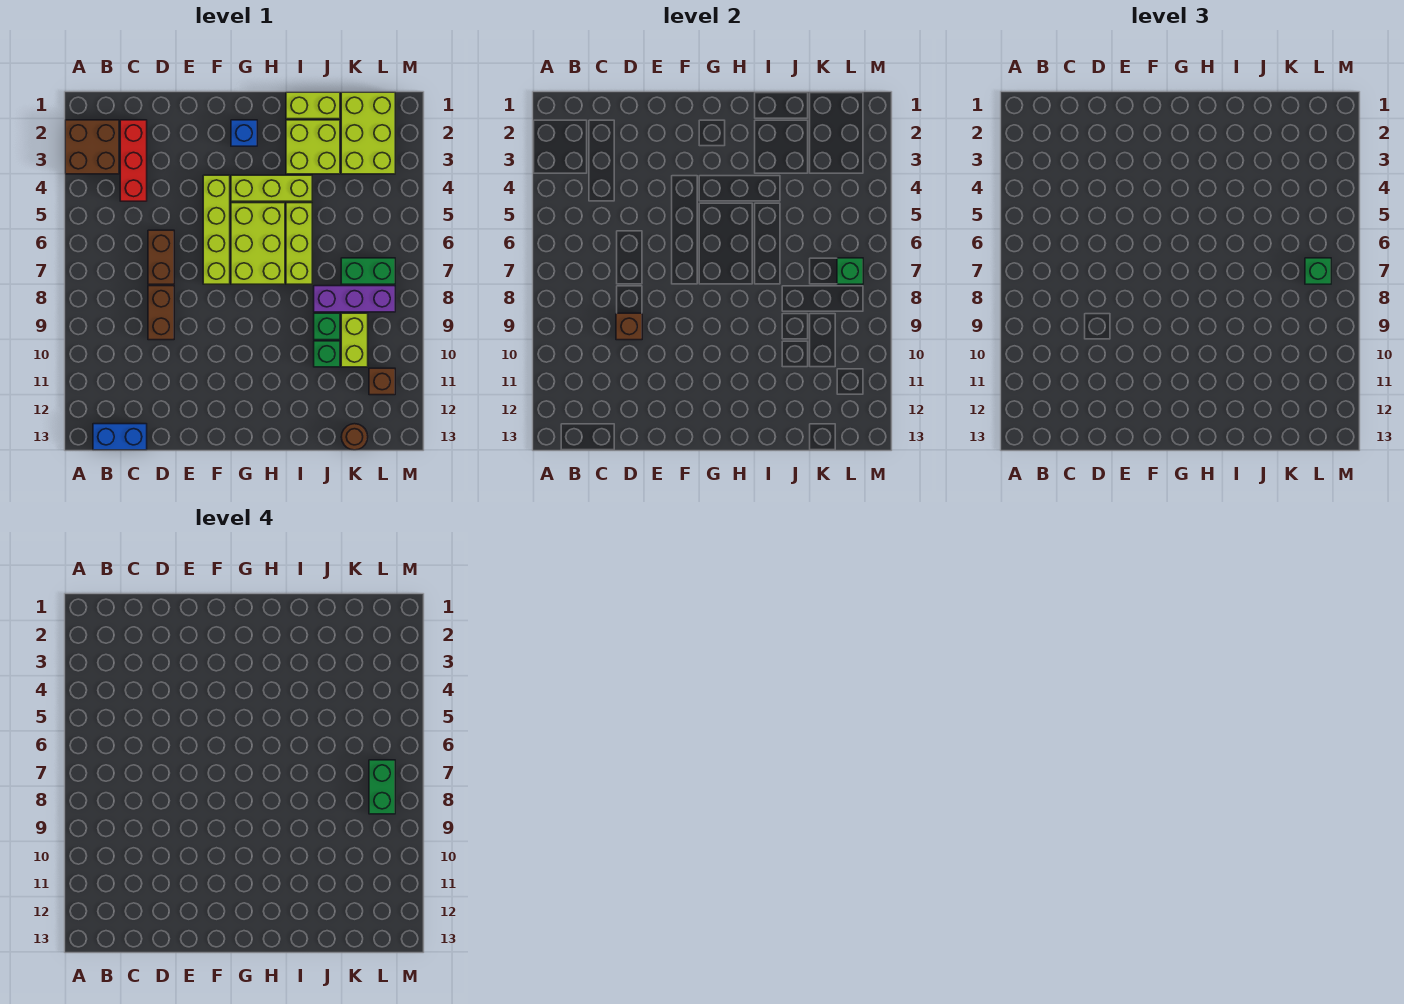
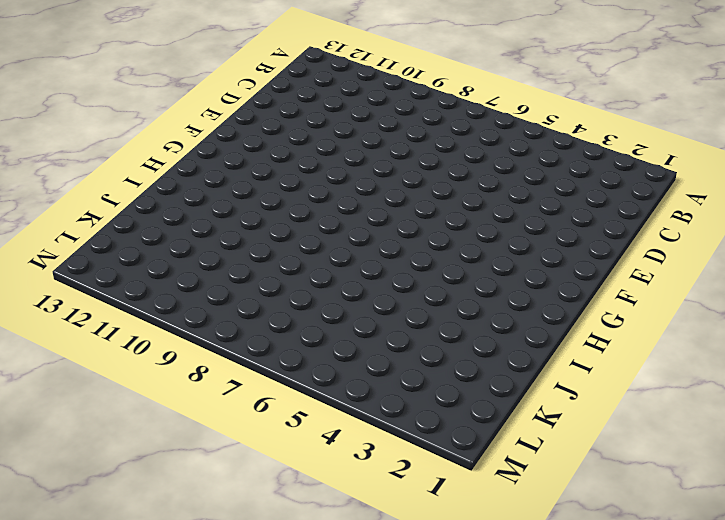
none -> brown 2x2 brick [65,120,119,174]
none -> blue 1x2 brick [93,424,147,450]
none -> red 1x3 brick [120,120,147,201]

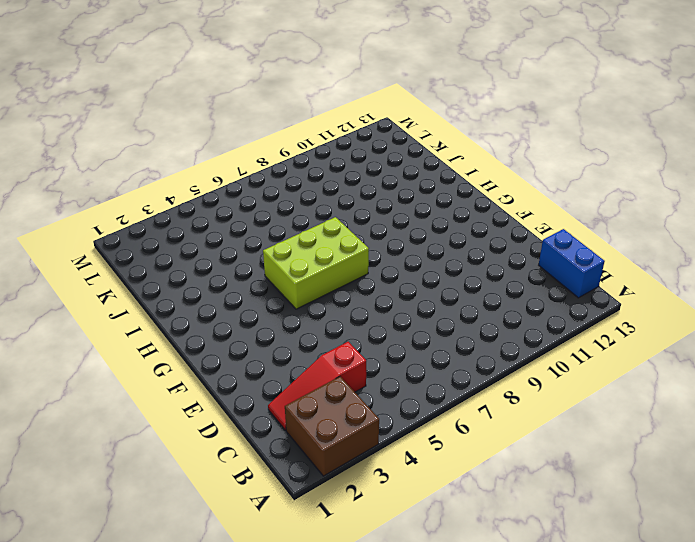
red 1x3 slope [268,342,366,430] -> red 1x3 brick [120,120,147,201]
none -> brown 1x2 brick [148,230,174,284]
none -> brown 1x2 brick [148,286,174,340]
none -> lime 1x4 brick [203,175,230,284]

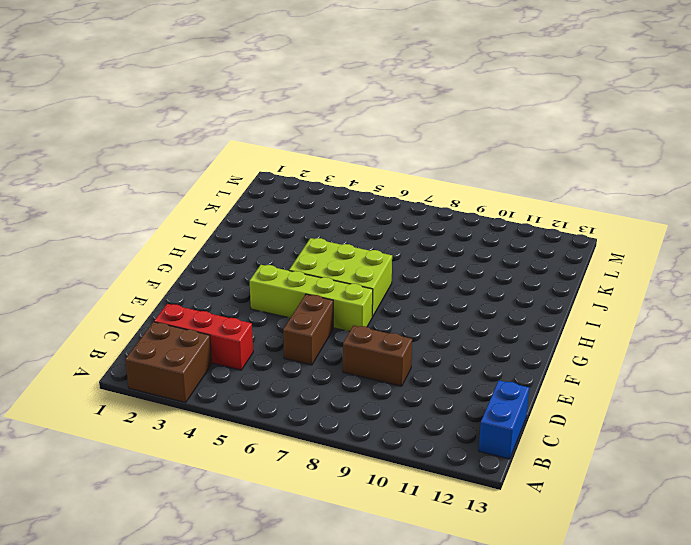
brown 1x2 brick [283,294,333,365] -> brown 1x2 brick turned to [148,230,174,284]
none -> blue 1x1 brick [231,120,257,146]
none -> lime 1x3 brick [231,175,312,201]
none -> lime 1x2 brick [286,92,340,119]

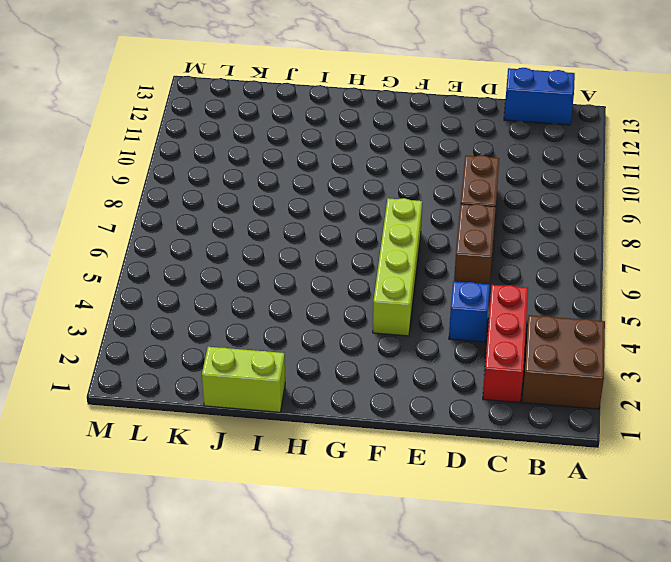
blue 1x1 brick [449,282,490,342] -> blue 1x1 brick moved to [231,120,257,146]
none -> lime 1x3 brick [231,175,312,201]
none -> lime 2x3 brick [231,203,285,284]
none -> lime 2x2 brick [286,120,340,174]

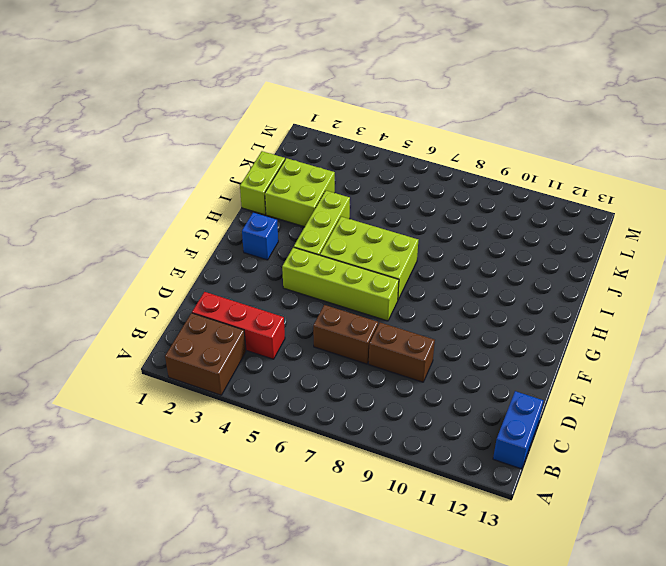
none -> lime 1x3 brick [286,203,312,284]
none -> purple 1x3 brick [314,286,395,312]
none -> green 1x1 brick [314,313,340,340]

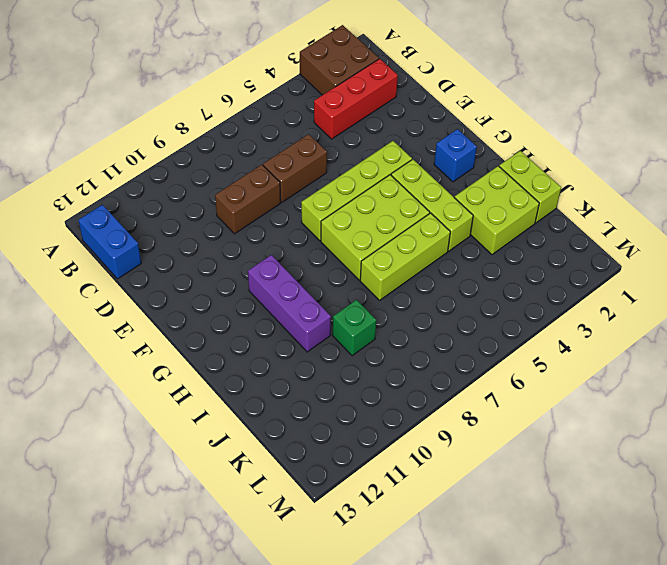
purple 1x3 brick [248,255,331,352] -> purple 1x3 brick moved to [314,286,395,312]
none -> green 1x1 brick [314,341,340,367]
none -> lime 2x3 brick [341,92,395,174]
none -> green 1x2 brick [341,258,395,284]

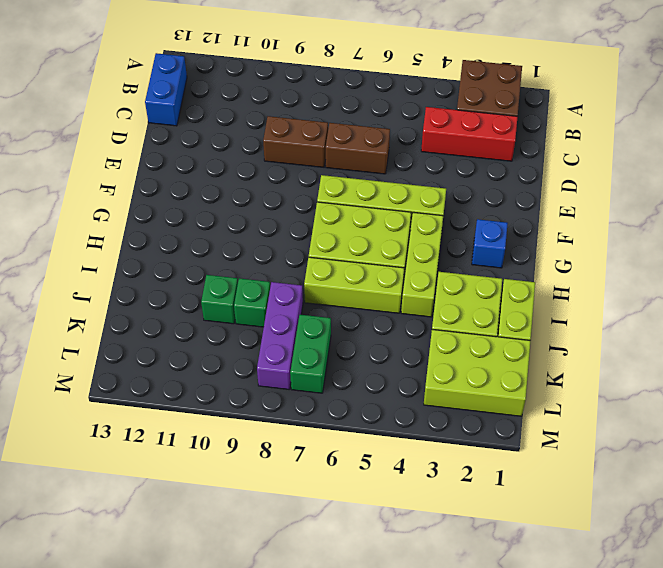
none -> lime 1x2 brick [341,313,368,367]
none -> brown 1x1 round brick [341,424,368,450]
none -> brown 1x1 brick [369,368,395,395]

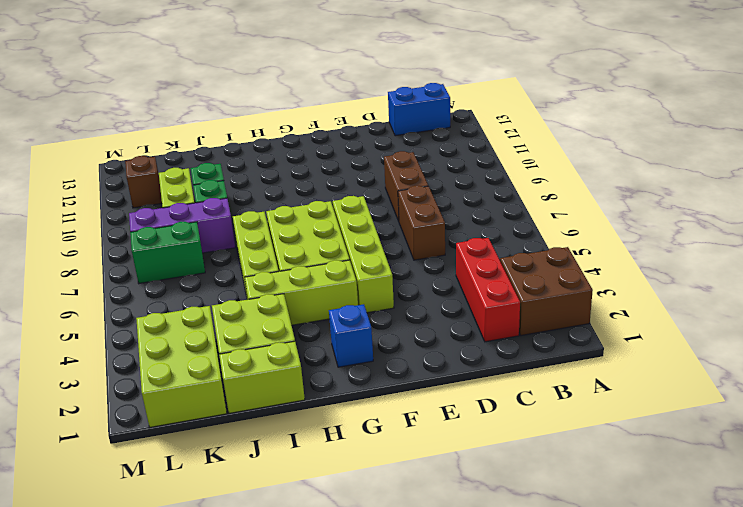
none -> brown 1x1 round brick [341,424,368,450]
none -> brown 1x1 brick [616,313,642,340]
none -> green 1x1 brick [837,258,863,284]

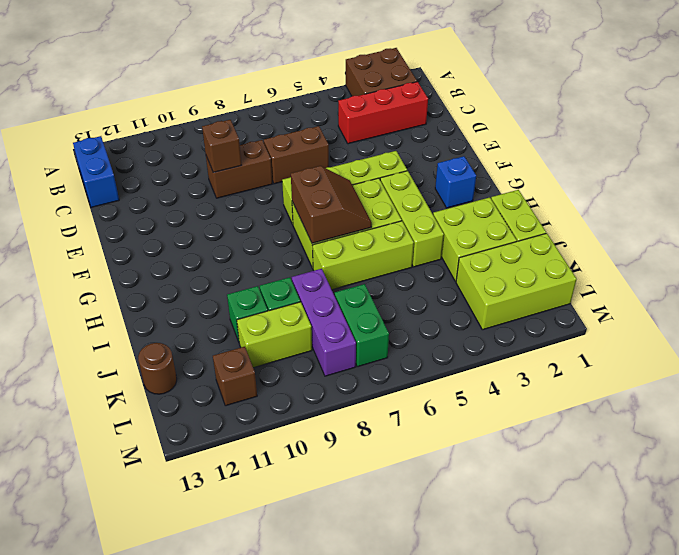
brown 2x2 slope [291,166,372,243] -> none
none -> green 1x1 brick [837,258,863,284]
none -> green 1x1 brick [1305,258,1331,284]
none -> green 1x2 brick [369,760,395,814]

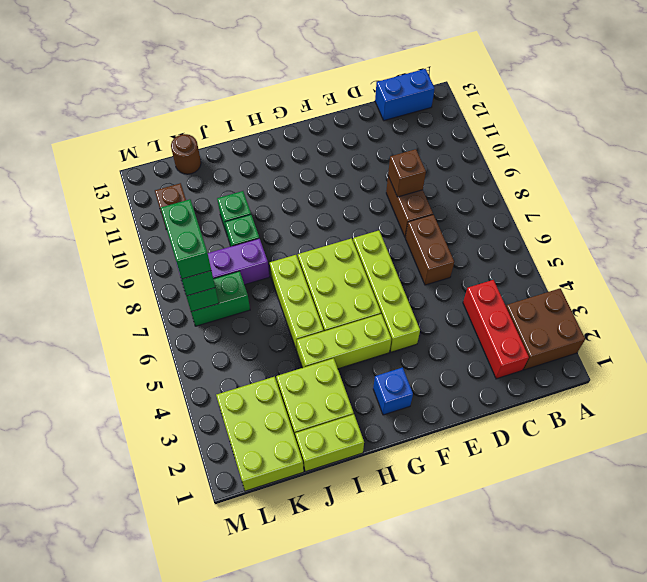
none -> lime 1x2 brick [341,313,368,367]

